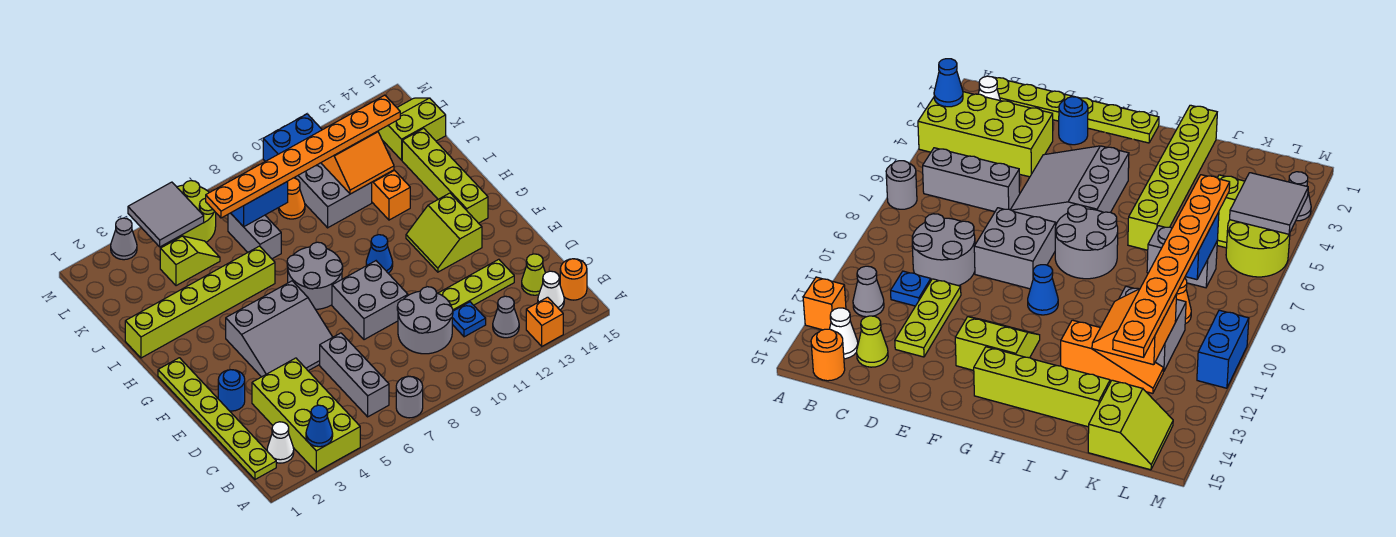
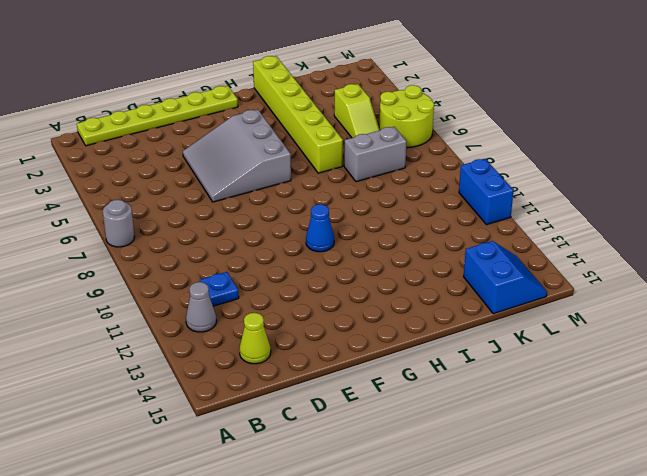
blue 2x2 slope [464,241,547,314] -> lime 2x2 slope [378,98,446,160]
none -> lime 2x4 brick [252,358,360,472]
none -> orange 1x1 brick [526,297,563,346]
none -> white 1x1 cone [267,422,294,463]
none -> grey 1x3 brick [320,333,389,417]

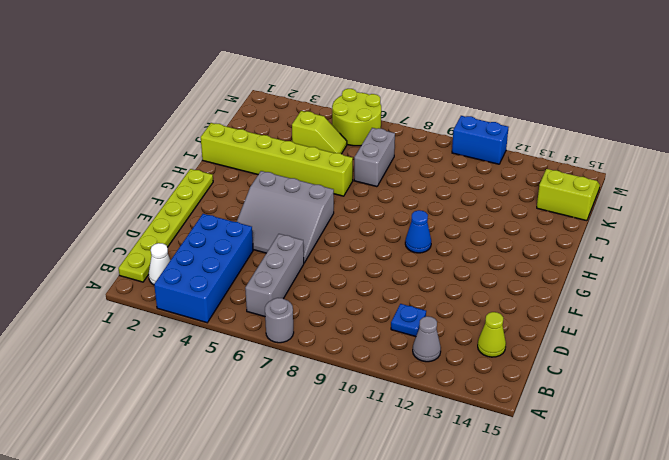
blue 2x4 brick [154,214,253,323] -> lime 2x4 brick [252,358,360,472]
none -> orange 1x1 brick [526,297,563,346]
none -> white 1x1 cone [538,271,564,310]
none -> orange 1x1 round brick [560,259,587,300]
none -> grey 2x2 round brick [397,287,453,354]

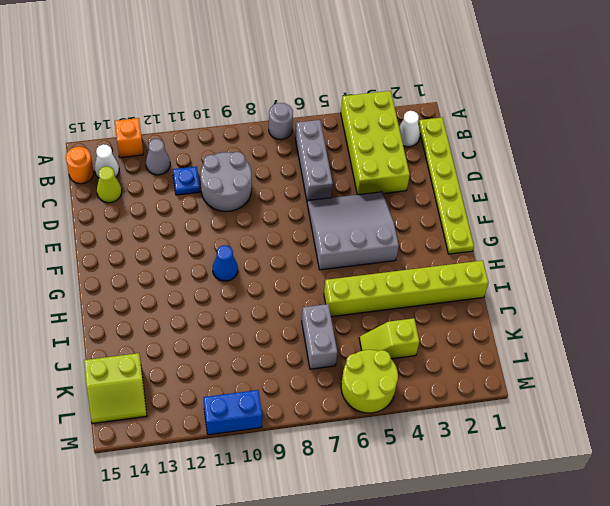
none -> lime 1x3 plate [438,259,514,311]
none -> blue 1x1 round brick [218,370,245,411]
none -> grey 2x2 brick [332,261,408,340]
none -> lime 2x2 slope [406,193,482,272]

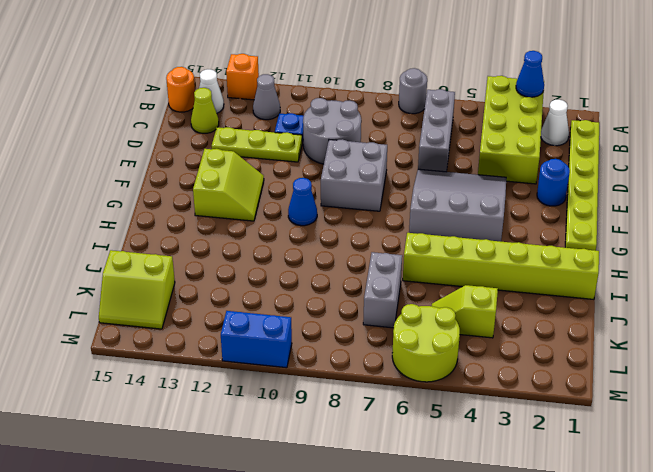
none -> grey 2x2 round brick [287,242,343,309]
none -> lime 1x4 brick [402,128,488,223]
none -> orange 1x3 slope [372,170,410,220]
none -> grey 2x2 brick [296,163,372,228]

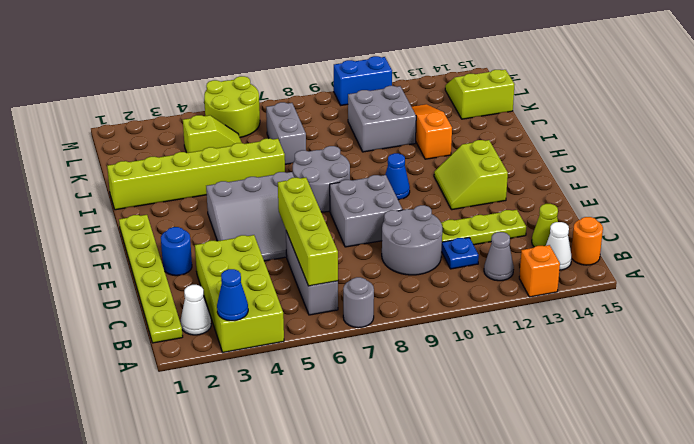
lime 1x4 brick [278,178,338,286] -> lime 1x4 brick moved to [402,128,488,223]
none -> orange 1x1 cone [278,178,305,219]
none -> grey 1x1 cone [111,218,137,260]
none -> orange 2x2 slope [321,131,394,194]
none -> blue 1x2 brick [231,181,288,227]

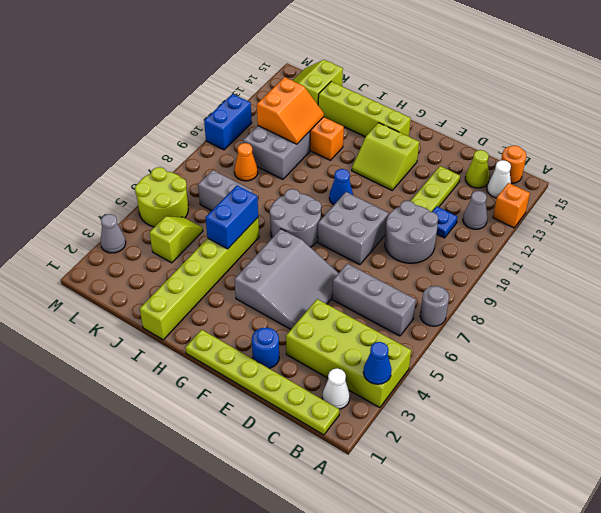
blue 1x2 brick [205,185,258,249] -> blue 1x2 brick moved to [231,181,288,227]
none -> grey 2x2 tile [128,182,204,247]
none -> orange 1x8 plate [206,95,400,218]

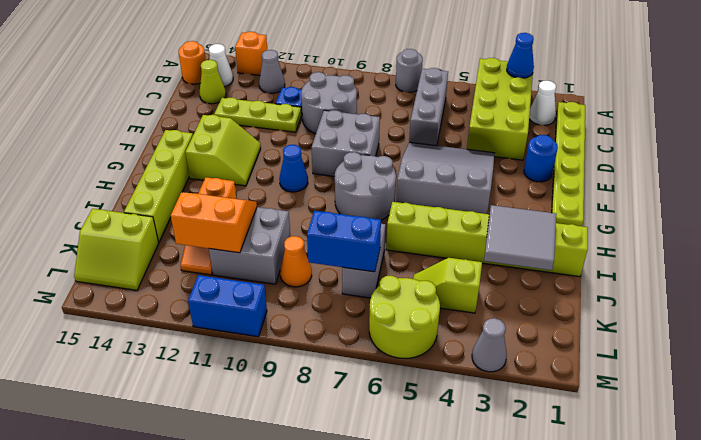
grey 2x2 tile [484,205,556,270] -> grey 2x2 tile moved to [128,182,204,247]
none -> orange 1x8 plate [206,95,400,218]

